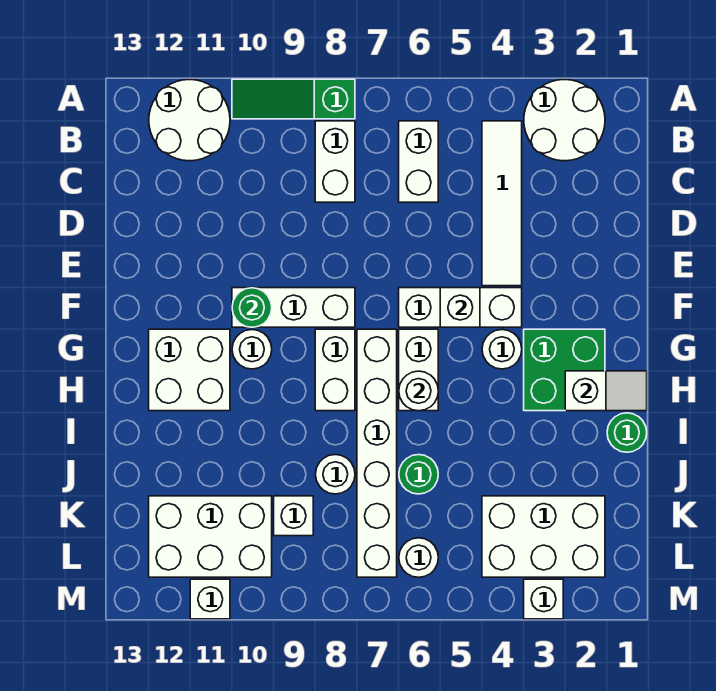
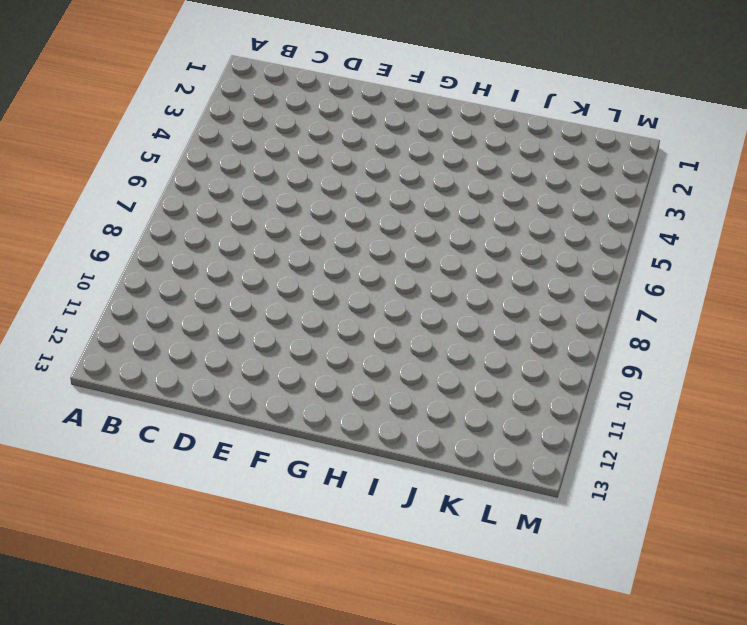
none -> white 2x2 round brick [524,80,605,161]
none -> green 1x3 slope [232,79,355,119]
none -> white 2x2 round brick [149,80,230,161]

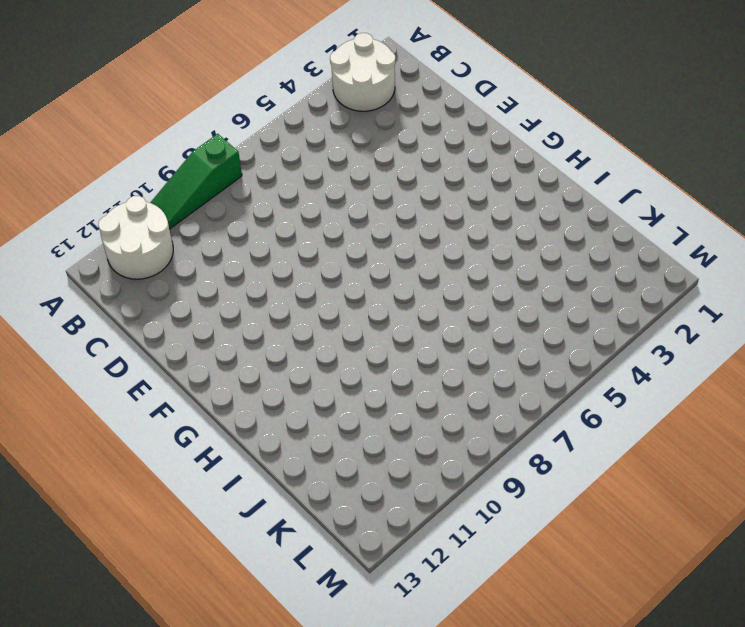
none -> white 1x4 tile [482,121,522,286]
none -> white 1x2 brick [399,121,438,202]
none -> white 1x2 brick [315,121,355,202]

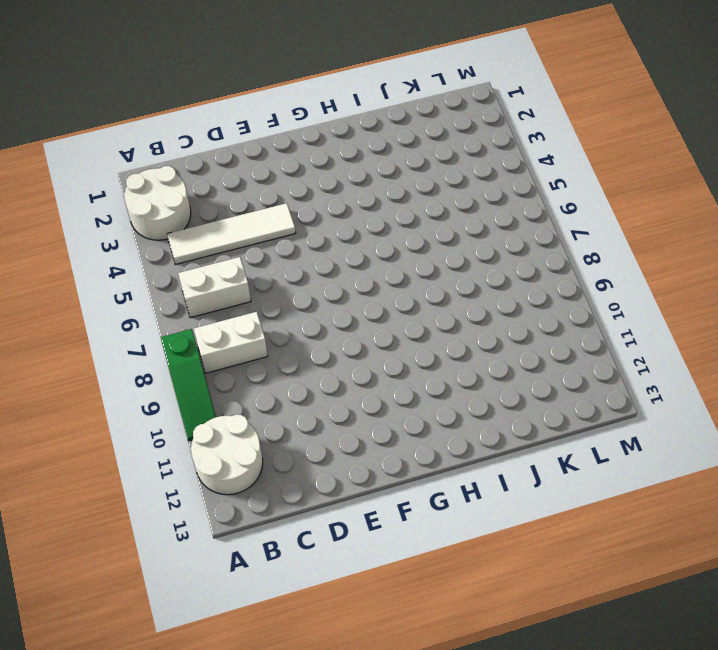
none -> white 1x3 brick [399,288,522,327]
none -> white 1x3 brick [232,288,355,327]
none -> green 2x2 brick [524,329,605,411]

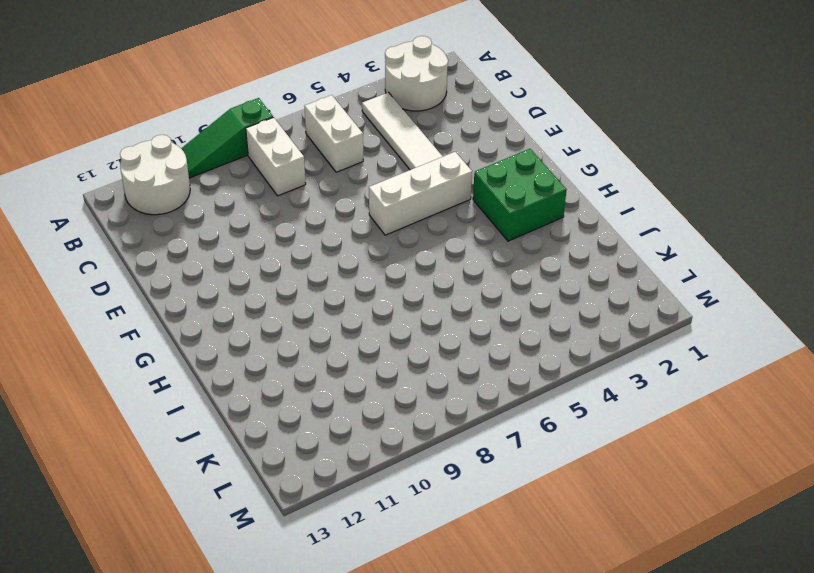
none -> white 1x3 brick [232,288,355,327]
none -> white 1x1 round brick [482,330,522,369]
none -> white 1x2 brick [399,329,438,411]

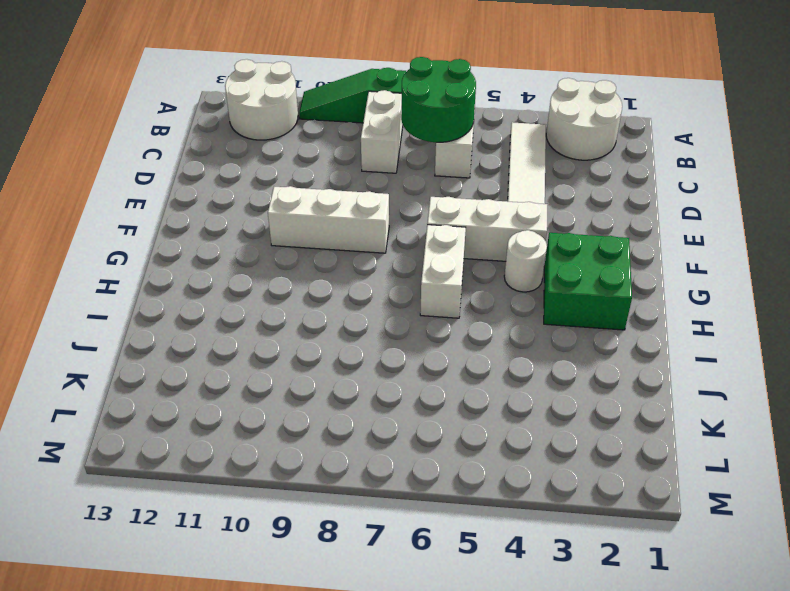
green 2x2 round brick [401,57,476,142] -> none
none -> white 1x6 brick [357,329,397,577]
none -> white 1x2 brick [315,329,355,411]
none -> white 1x1 round brick [232,330,272,369]

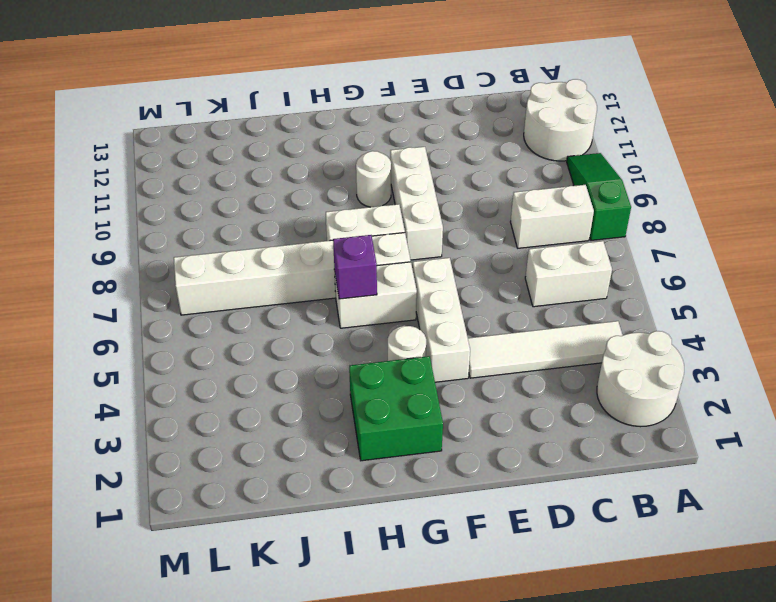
purple 1x1 brick [333,235,377,299] -> white 1x1 round brick [399,371,438,411]
none -> white 2x2 brick [149,329,230,411]
none -> green 1x1 round brick [607,413,647,452]
none -> green 1x1 round brick [399,455,438,494]

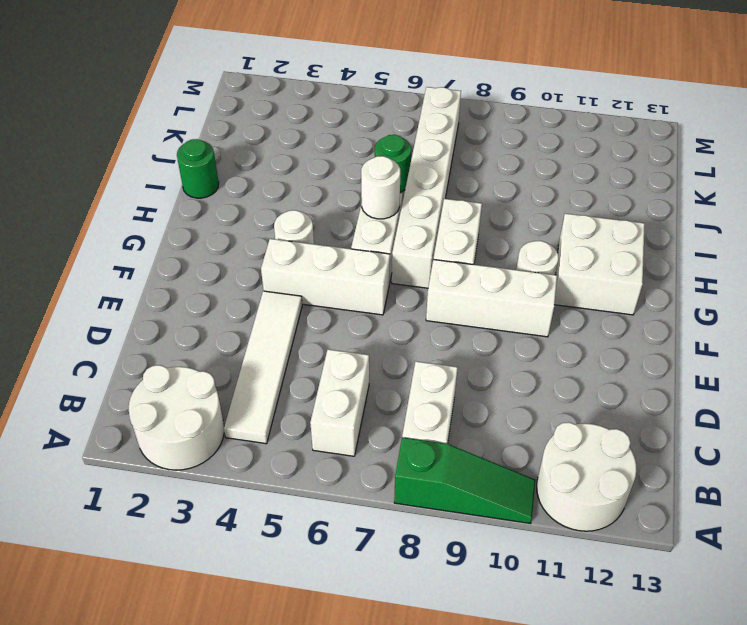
none -> green 2x2 brick [524,329,605,411]
none -> white 1x1 round brick [316,455,355,494]
none -> white 2x3 brick [482,496,605,577]

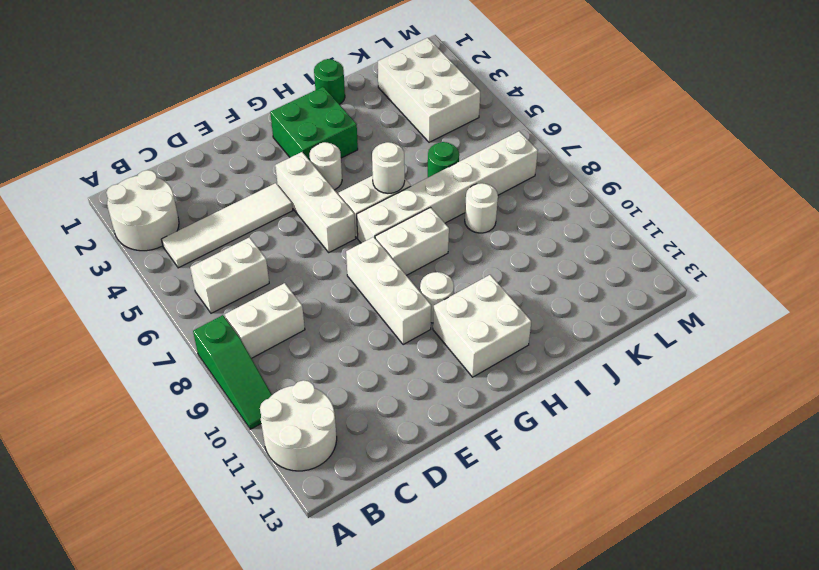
none -> white 1x1 brick [274,496,313,536]
none -> white 2x3 brick [149,496,272,577]
none -> white 1x1 round brick [399,538,438,577]

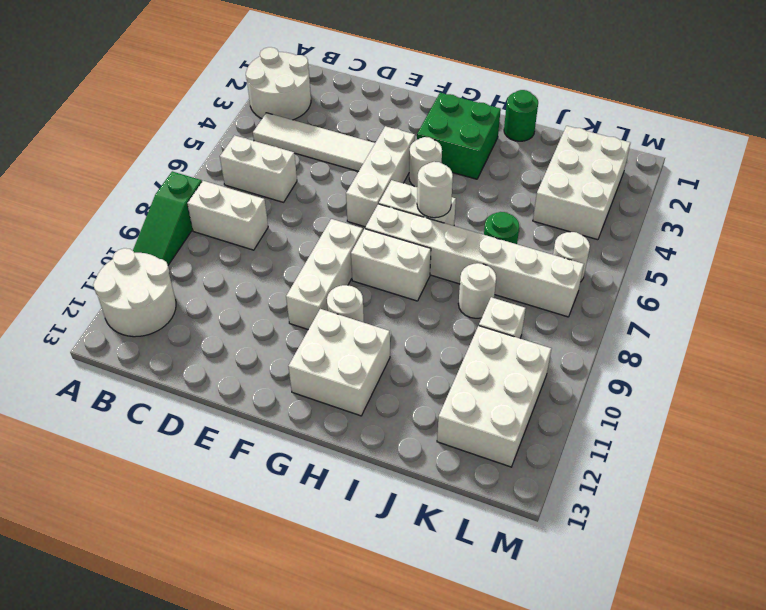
none -> white 1x1 brick [524,579,563,619]
none -> white 1x1 brick [190,579,230,619]
none -> white 1x1 brick [440,288,480,327]

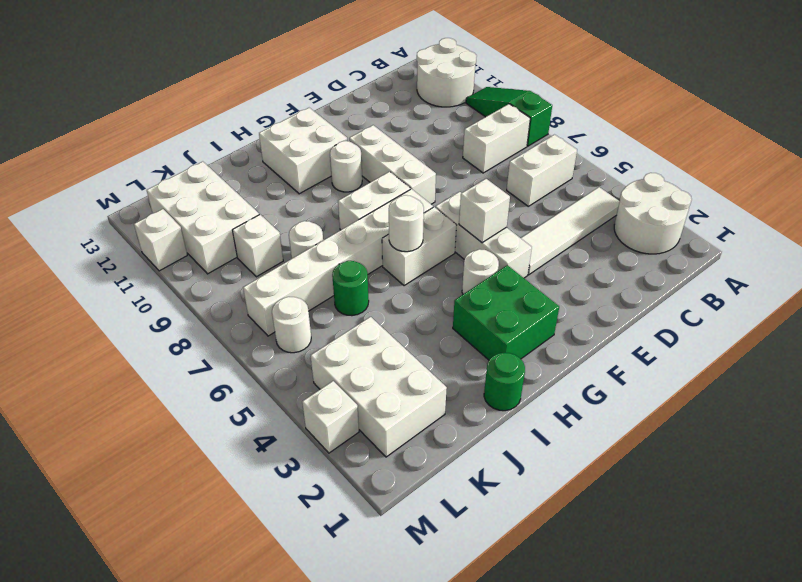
none -> green 1x1 round brick [232,288,272,327]
none -> white 1x2 slope [565,371,647,411]

